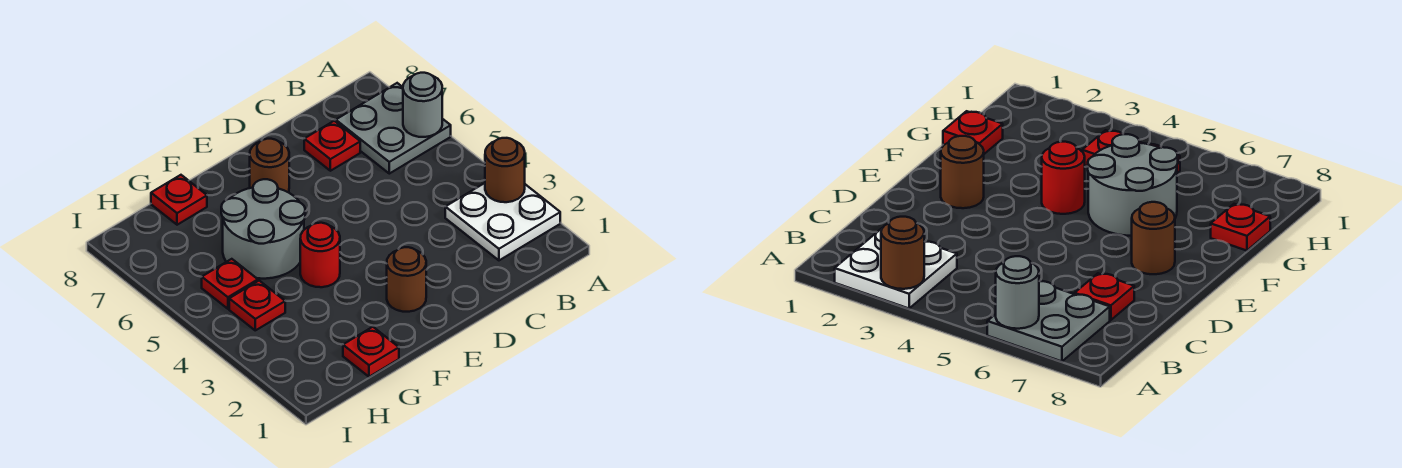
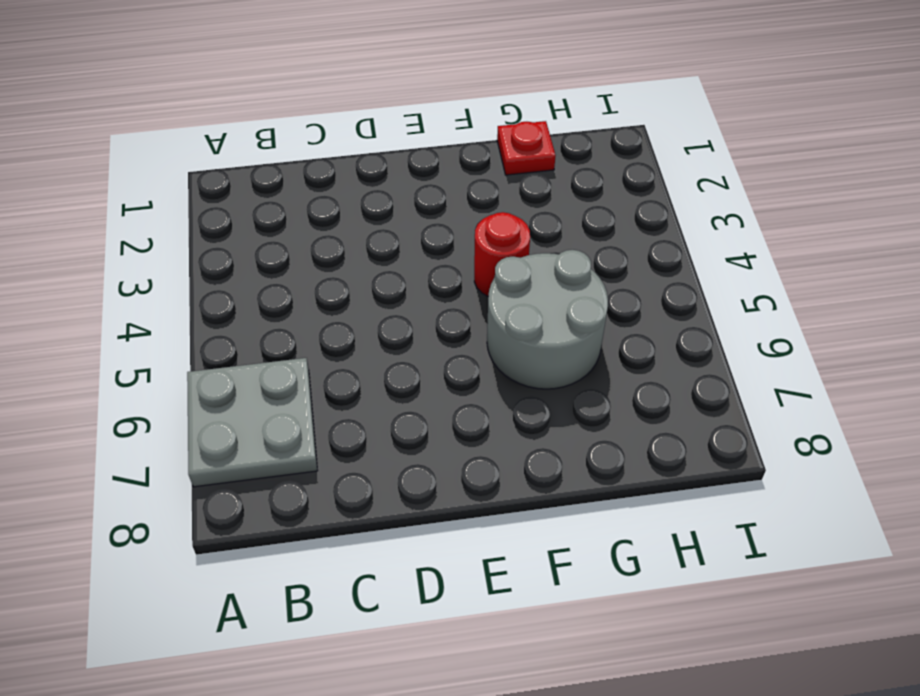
none -> white 2x2 plate [445,183,560,260]
none -> red 1x1 plate [304,121,360,171]
none -> brown 1x1 round brick [387,247,426,312]

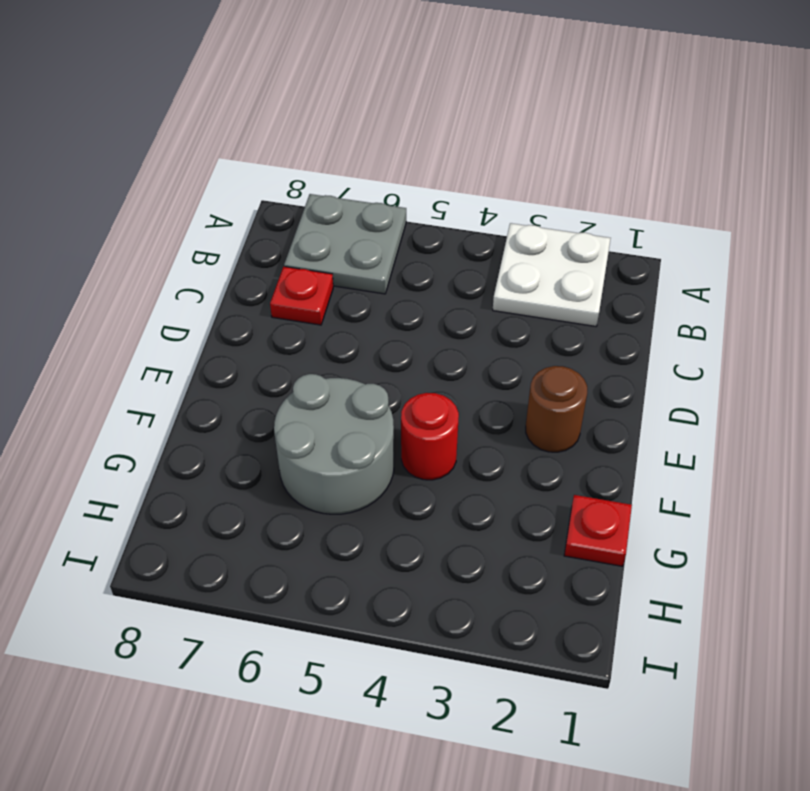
none -> brown 1x1 round brick [250,139,289,192]
none -> red 1x1 plate [151,175,207,225]
none -> red 1x1 plate [229,281,285,330]

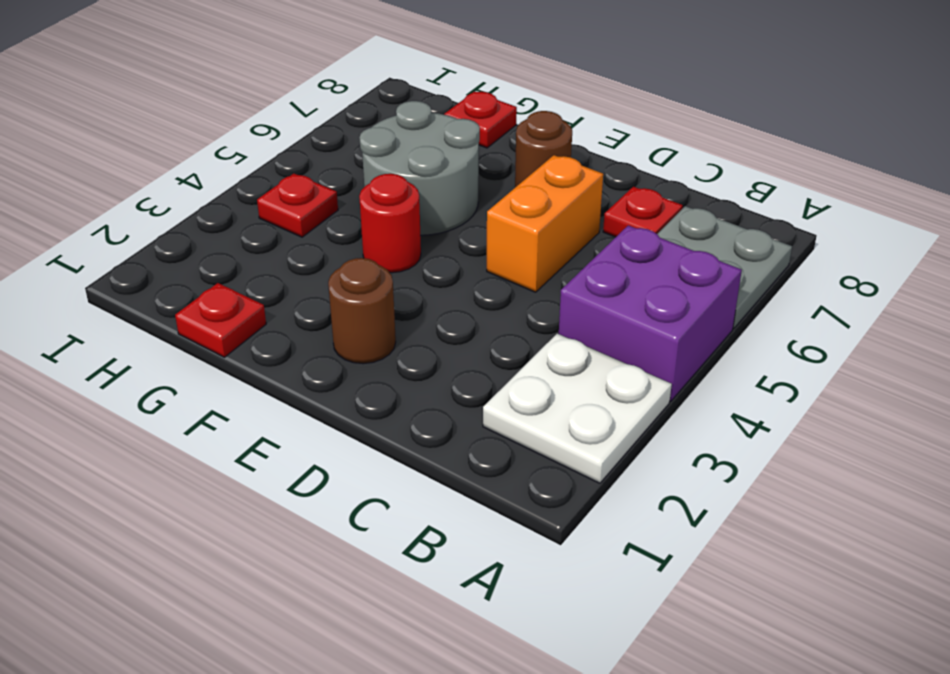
purple 2x2 brick [559,225,742,401] -> none
orange 1x2 brick [487,155,603,292] -> none
none -> red 1x1 plate [202,259,258,309]
none -> brown 1x1 round brick [485,138,525,202]
none -> grey 1x1 round brick [403,73,442,137]

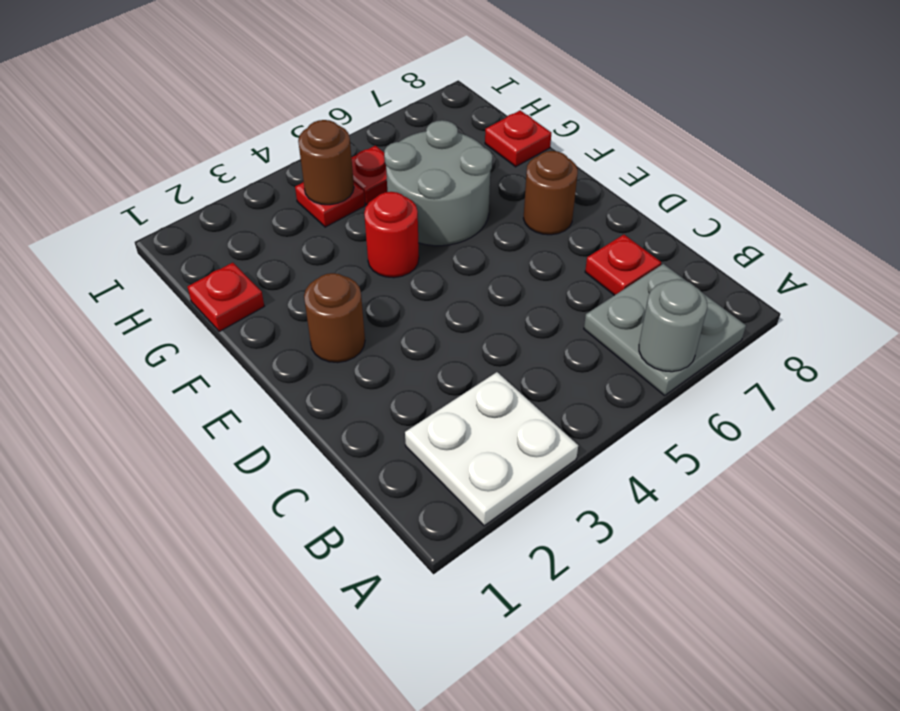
brown 1x1 round brick [298,120,354,205] -> brown 1x1 round brick moved to [485,138,525,202]

